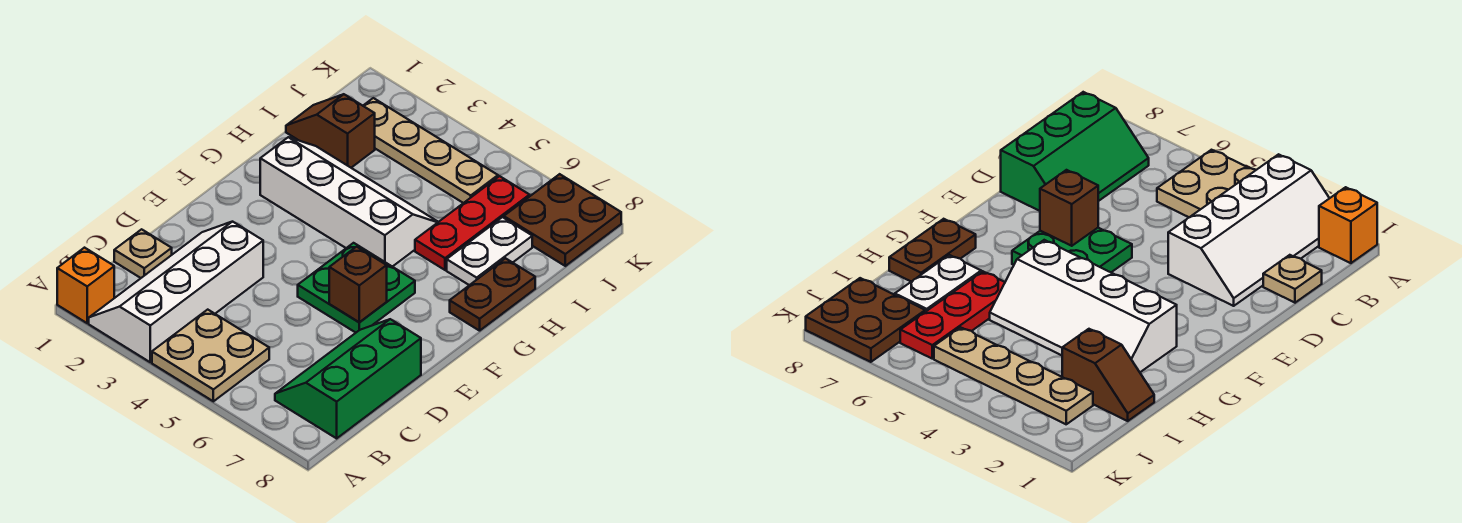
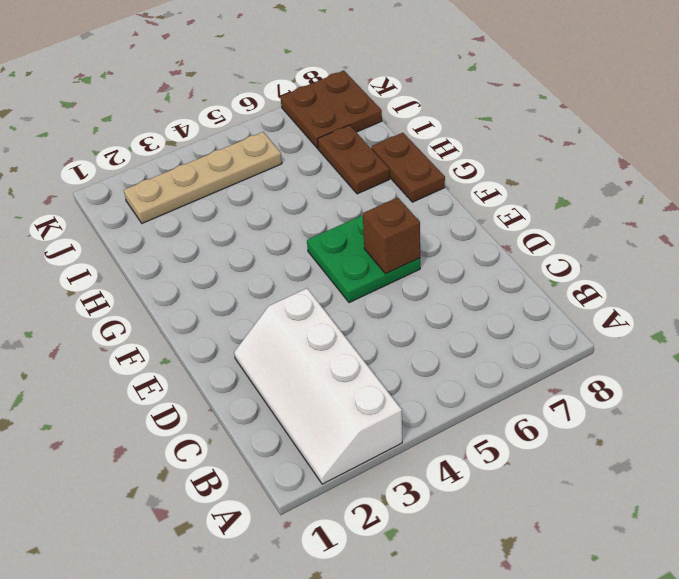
brown 1x2 plate [318,125,390,194] -> white 1x2 plate [447,217,532,285]
none -> orange 1x1 brick [57,248,114,323]
none -> tan 2x2 plate [152,310,269,401]
none -> green 2x3 slope [275,319,421,438]

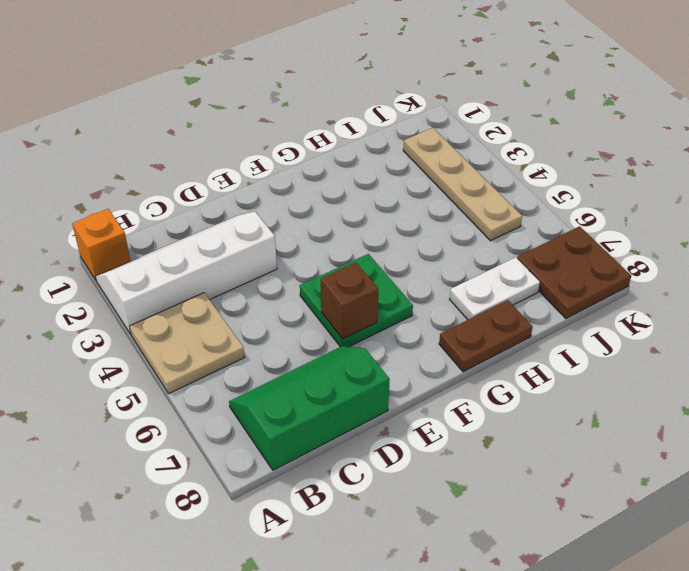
none -> tan 1x1 plate [114,229,172,278]
none -> white 2x4 slope [260,137,438,267]
none -> red 1x3 plate [415,176,530,270]

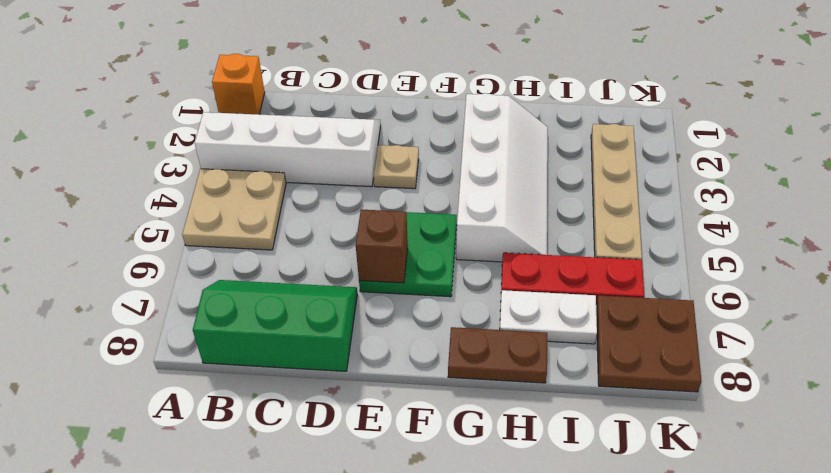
tan 1x1 plate [374,145,419,189] -> tan 1x1 plate moved to [114,229,172,278]
none -> brown 1x2 slope [286,94,375,168]

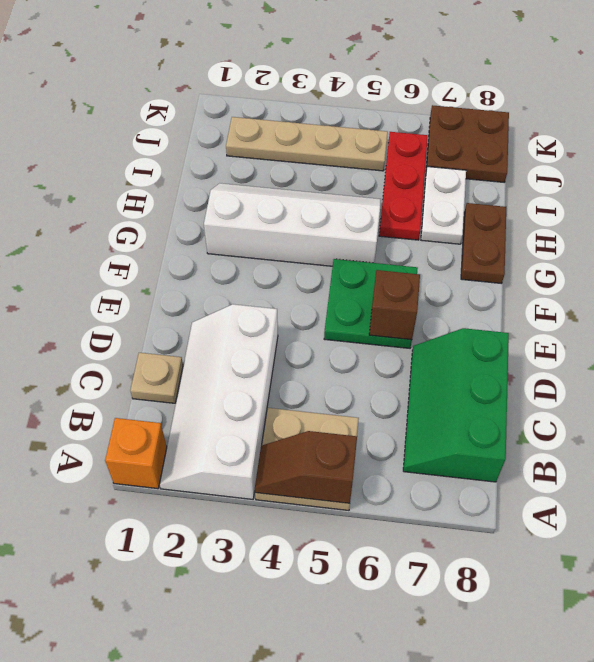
brown 1x2 slope [255,431,357,503] -> brown 1x2 slope moved to [286,94,375,168]

